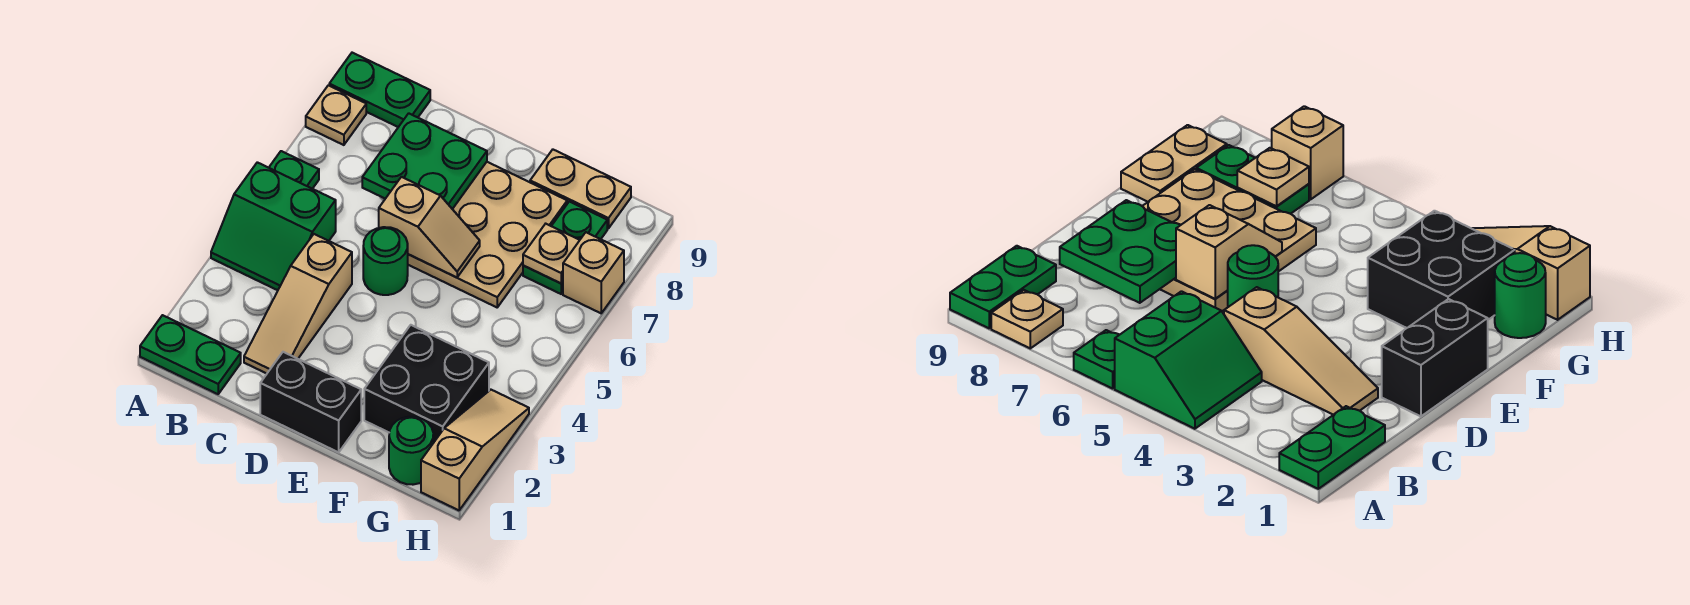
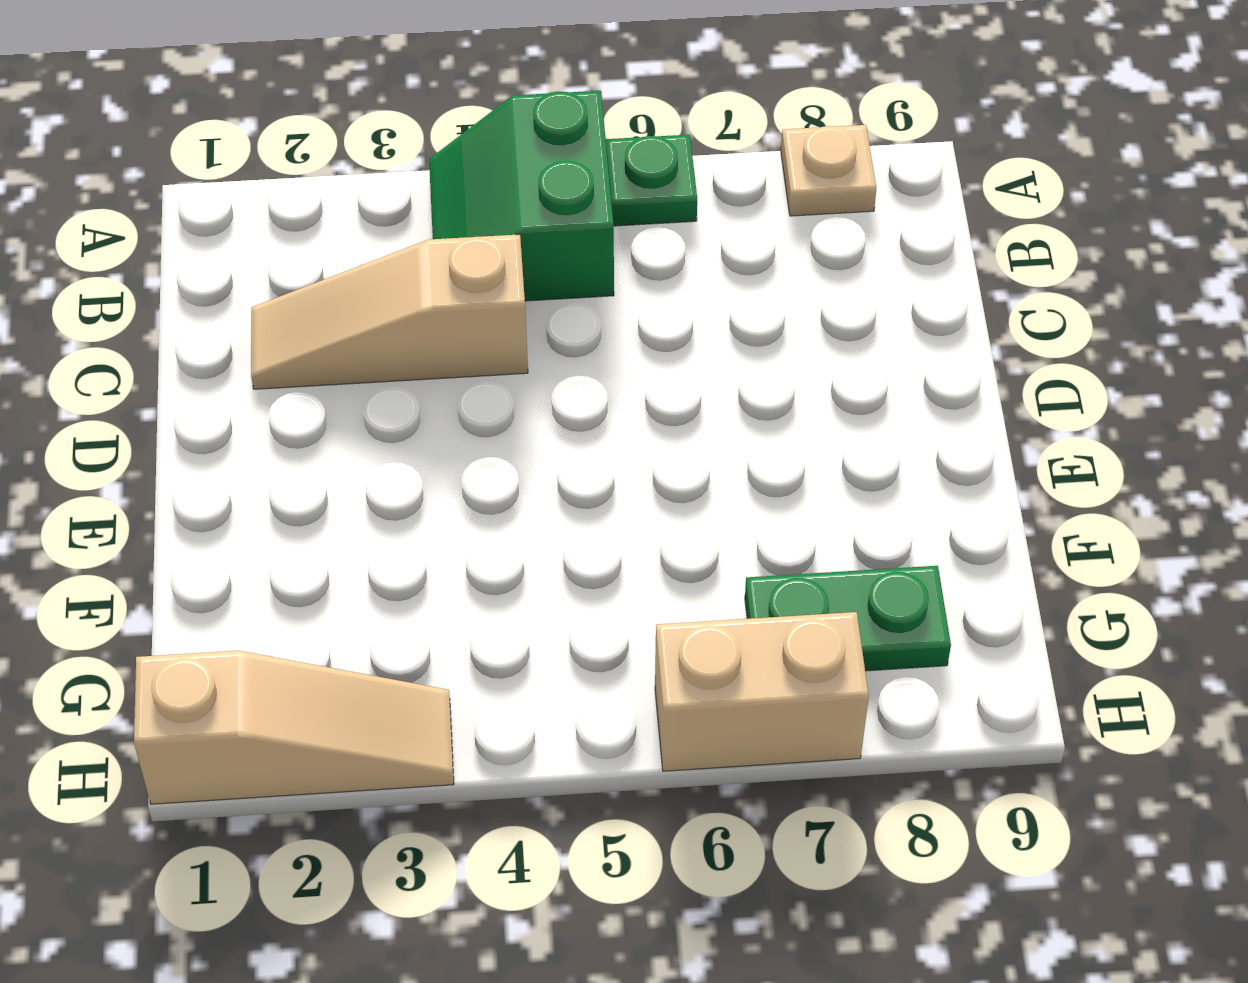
tan 1x2 brick [655,612,869,771] -> tan 1x1 brick [563,232,624,313]
none -> green 1x2 plate [140,315,241,394]
none -> green 1x2 plate [329,53,430,127]
none -> black 1x2 brick [260,352,361,452]

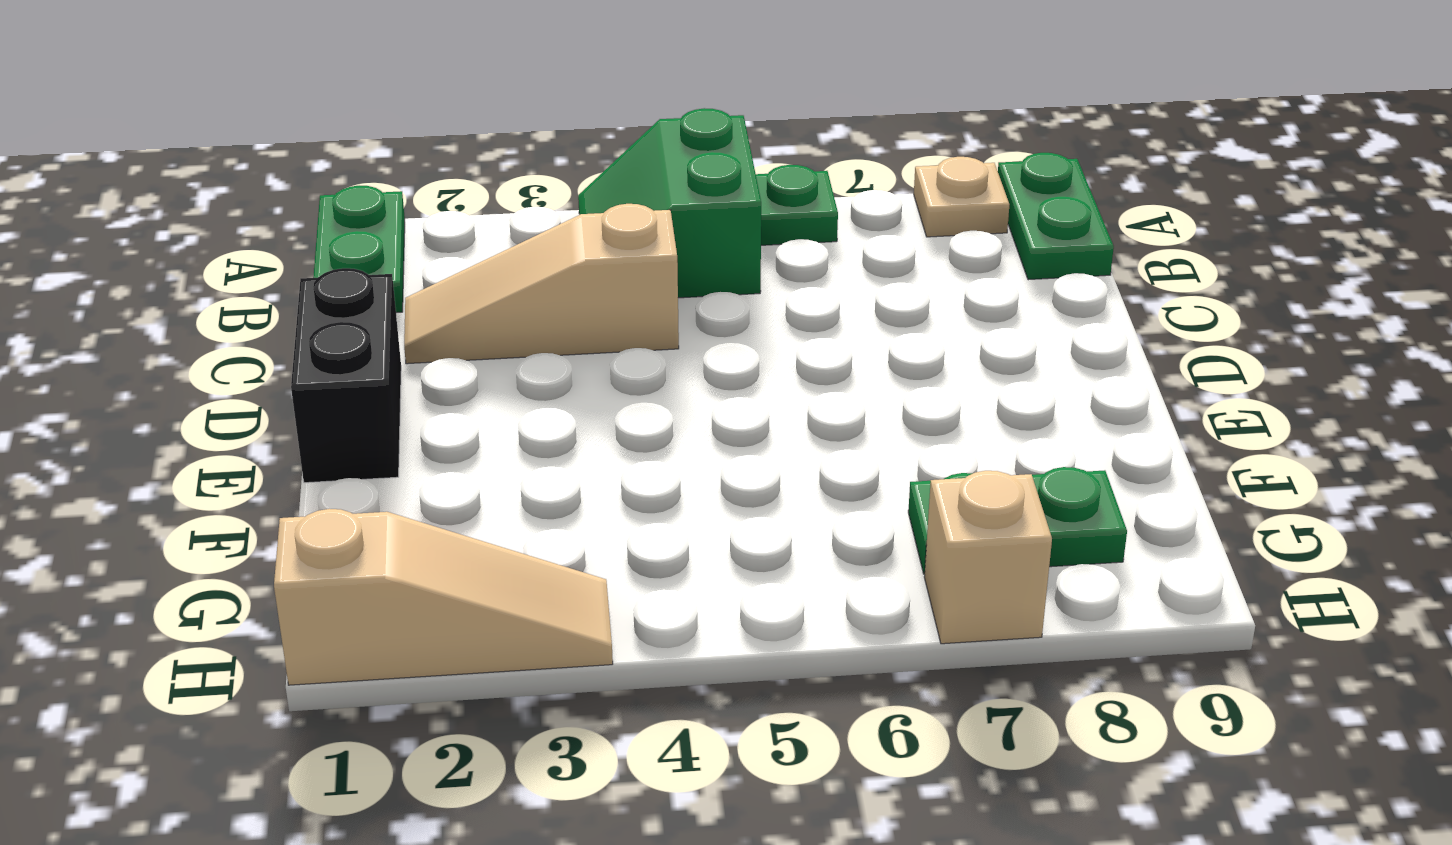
none -> green 1x1 round brick [363,227,408,295]
none -> tan 3x3 plate [408,162,567,307]
none -> black 2x2 brick [364,325,489,443]

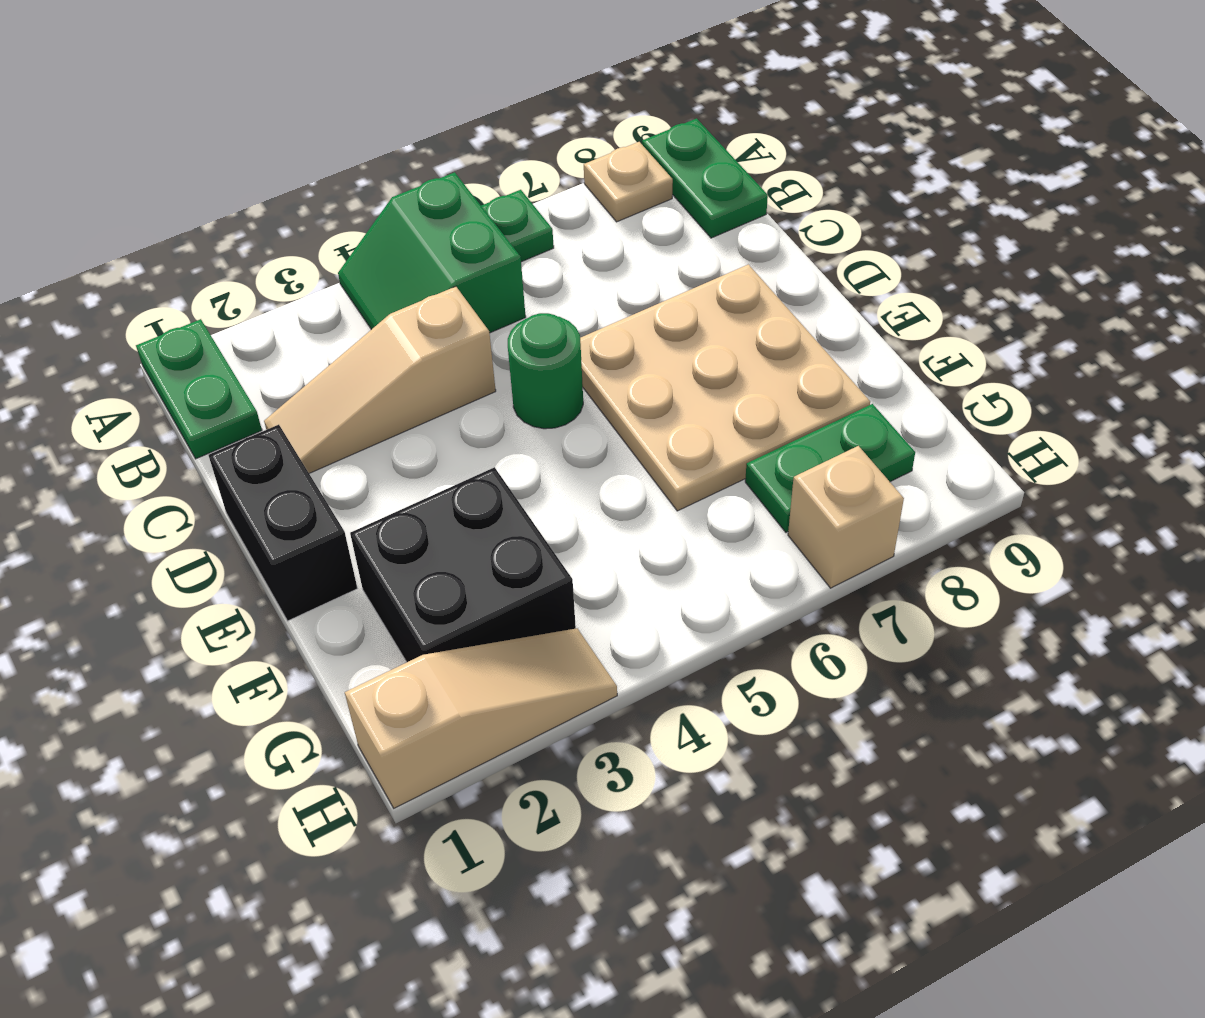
none -> tan 1x2 plate [530,150,631,228]
none -> green 1x1 round brick [389,417,433,485]
none -> green 2x2 plate [362,113,487,209]

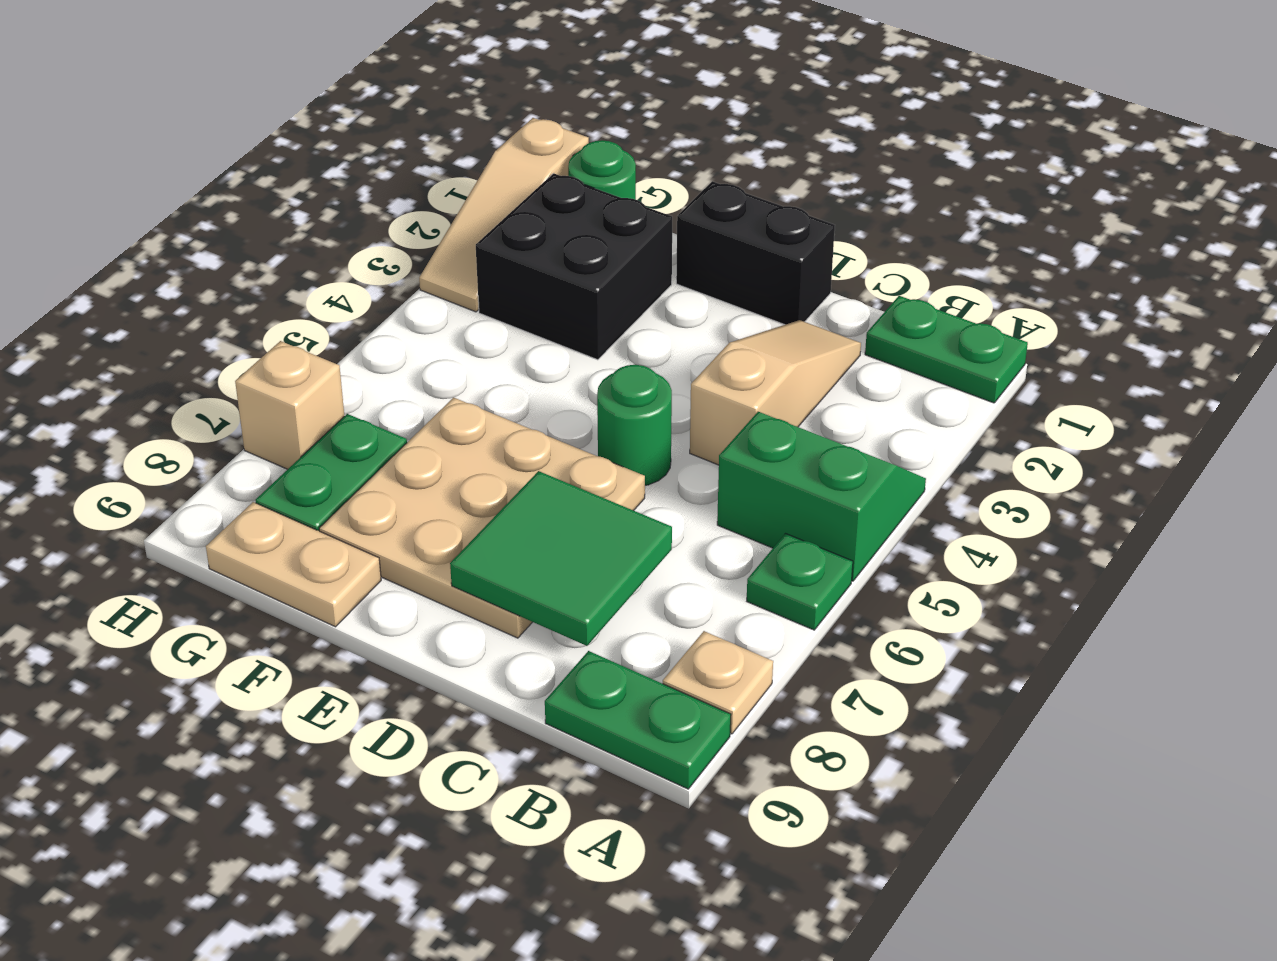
green 2x2 tile [450,471,672,646] -> green 2x2 plate [362,113,487,209]
none -> tan 1x2 slope [379,177,480,278]
none -> tan 1x1 plate [523,224,580,283]

